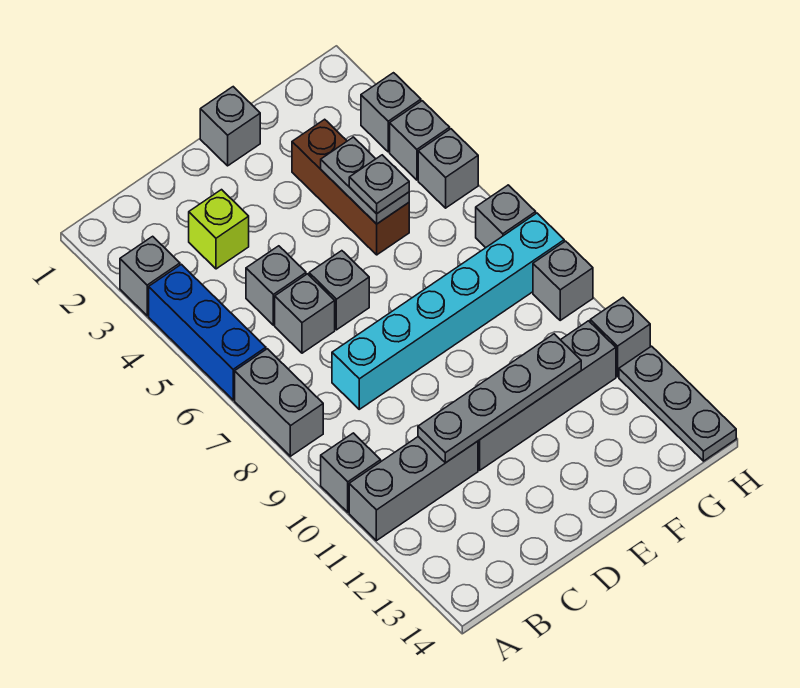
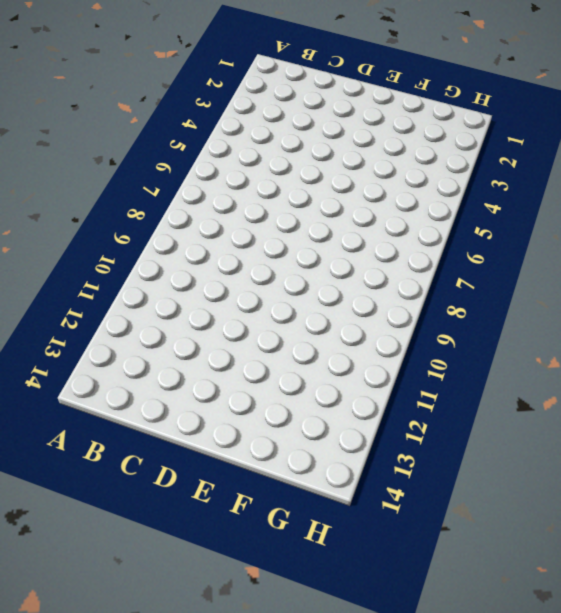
none -> grey 1x1 brick [120,236,180,316]
none -> blue 1x3 brick [149,264,266,400]
none -> grey 1x2 brick [235,349,323,456]

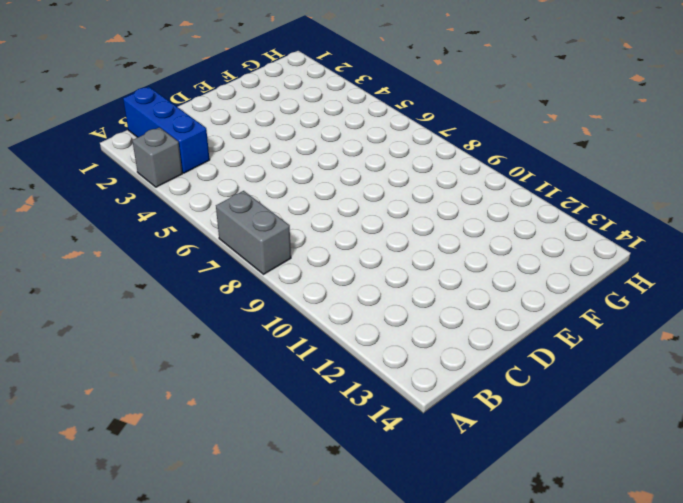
blue 1x3 brick [123,87,210,173] -> blue 1x3 brick moved to [149,264,266,400]
none -> grey 1x1 brick [321,433,381,512]
none -> grey 1x3 brick [349,437,478,541]
none -> lime 1x1 brick [189,190,249,269]

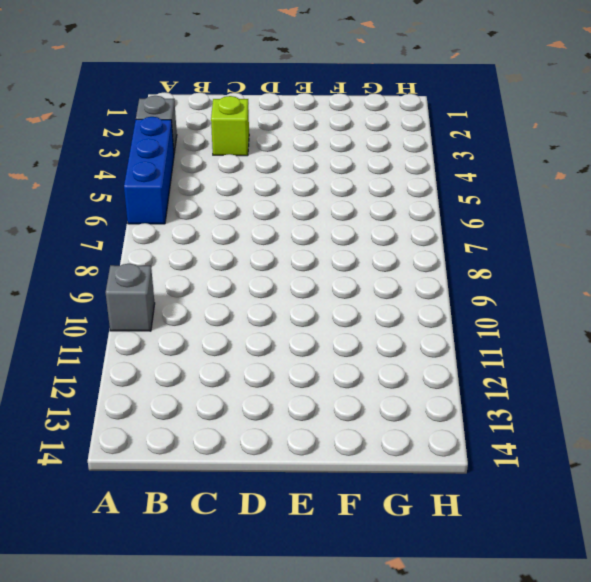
none -> grey 1x2 brick [235,349,323,456]
none -> grey 1x3 brick [349,437,478,541]
none -> grey 1x1 brick [246,246,306,325]

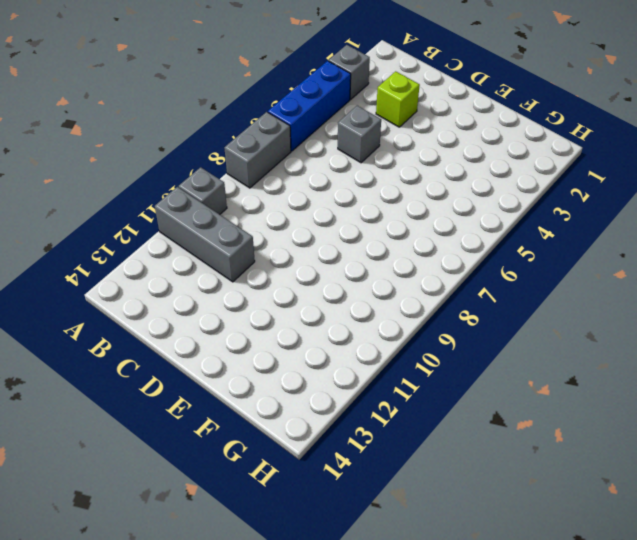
none -> grey 1x1 brick [275,274,335,353]
none -> cyan 1x6 brick [332,213,564,409]
none -> grey 1x1 brick [309,251,369,330]

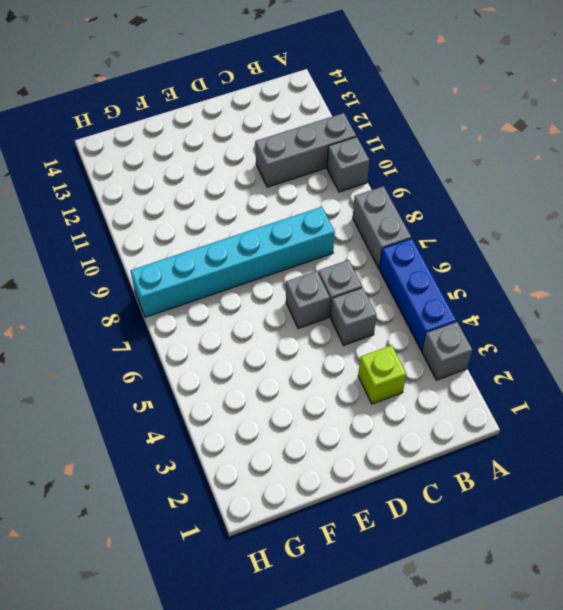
none -> grey 1x4 brick [478,321,616,470]
none -> grey 1x1 brick [200,87,260,166]
none -> brown 1x3 brick [292,119,409,255]

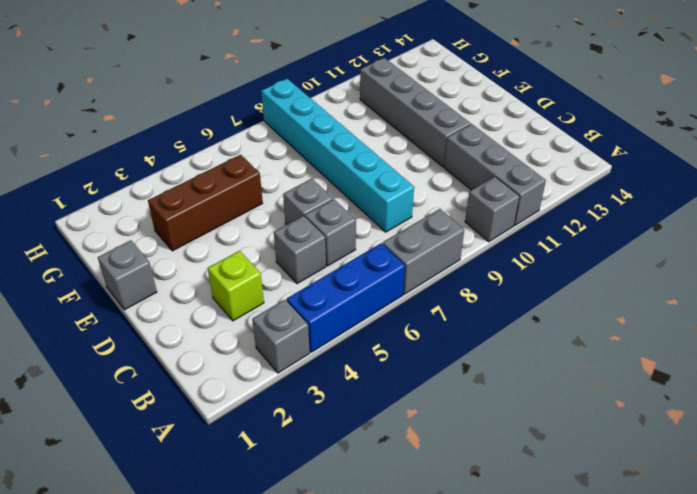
none -> grey 1x1 brick [361,73,421,152]
none -> grey 1x1 brick [390,101,450,180]
none -> grey 1x1 brick [418,129,478,208]

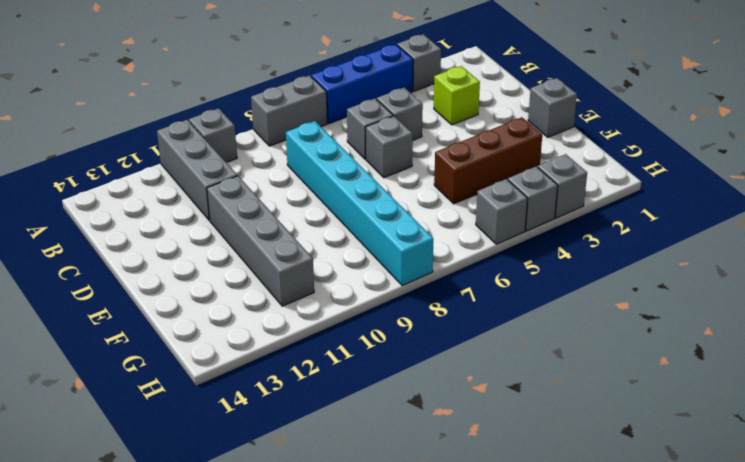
none -> grey 1x1 brick [476,185,536,248]
none -> grey 1x1 brick [533,241,593,320]
none -> grey 1x1 brick [590,298,650,377]

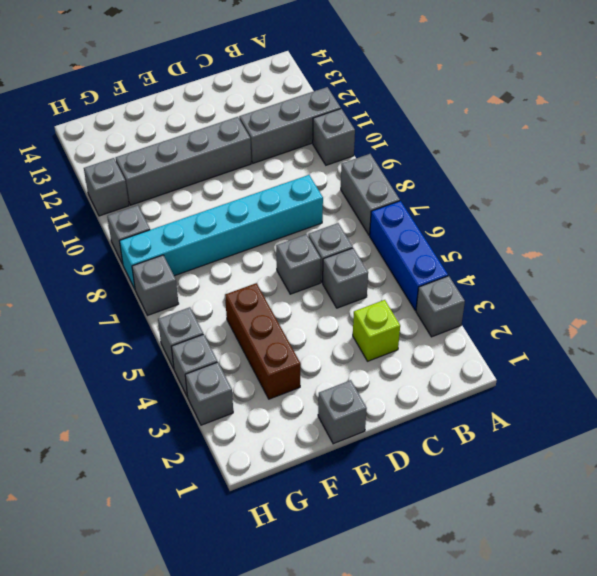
none -> grey 1x3 plate [619,346,736,461]
none -> grey 1x4 plate [418,334,581,463]
none -> grey 1x2 plate [321,137,409,224]

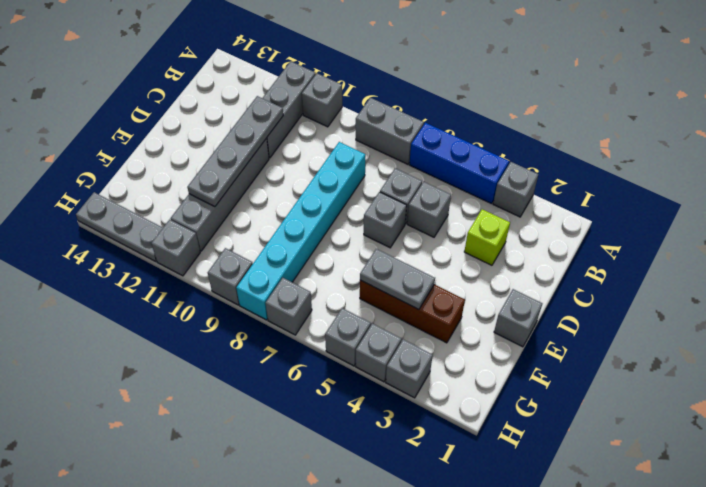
none -> grey 1x1 plate [349,155,409,214]

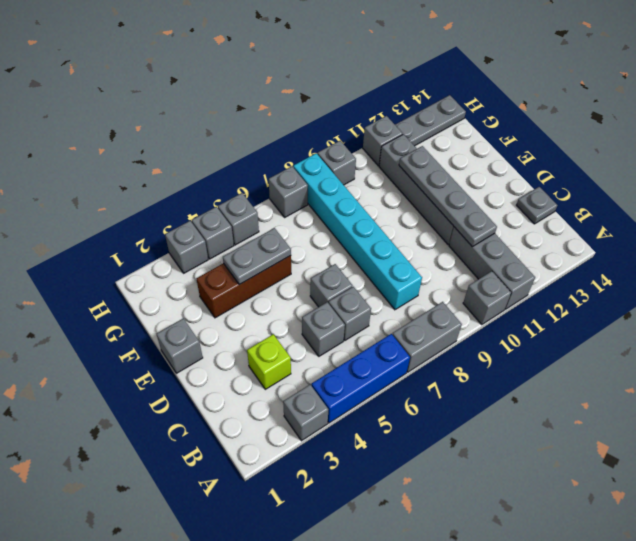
grey 1x1 plate [516,187,557,224] -> grey 1x1 plate moved to [349,155,409,214]

